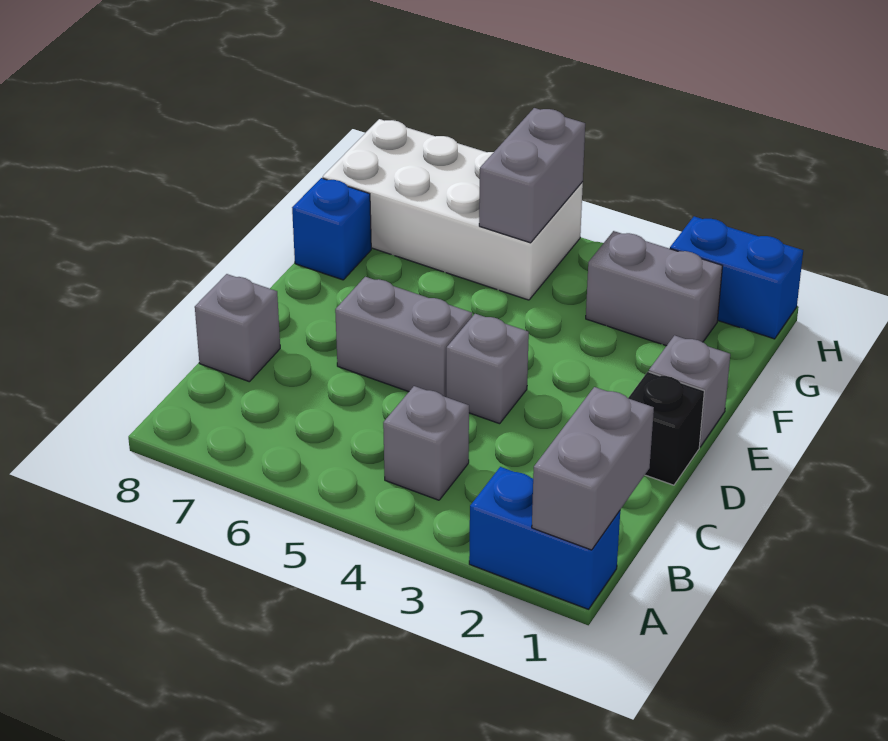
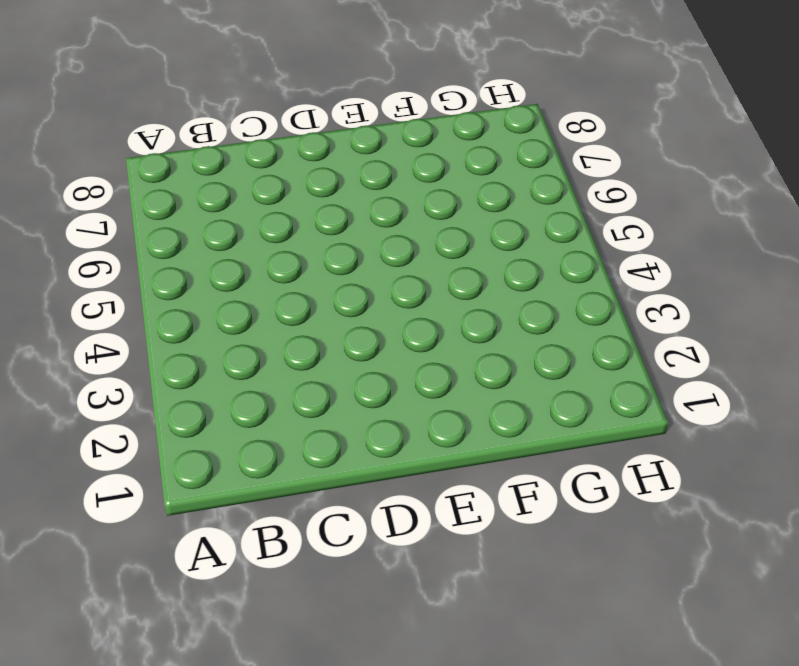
none -> blue 1x2 brick [469,467,620,609]
none -> grey 1x1 brick [383,386,469,500]
none -> grey 1x1 brick [195,274,280,382]

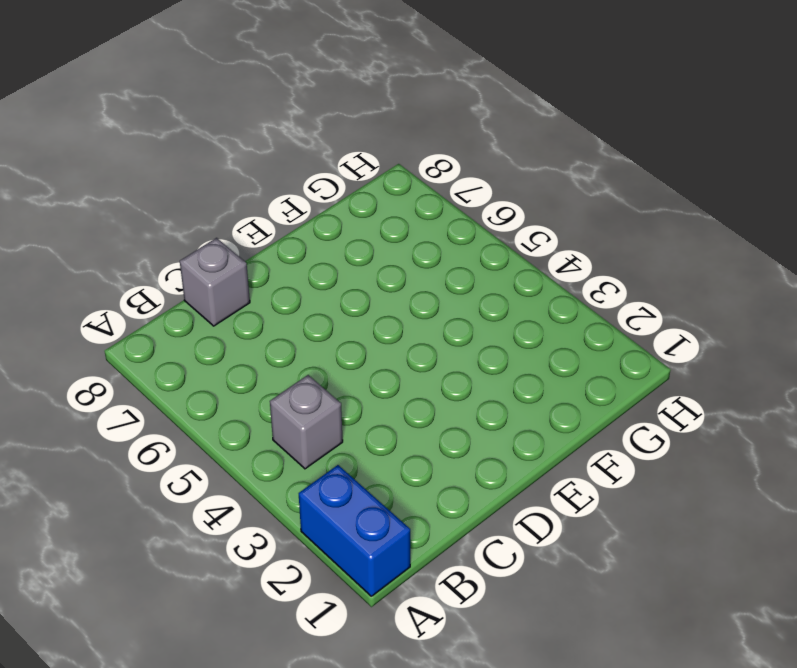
none -> black 1x1 brick [628,372,704,485]
none -> grey 1x1 brick [446,314,529,424]
none -> grey 1x2 brick [335,277,472,397]

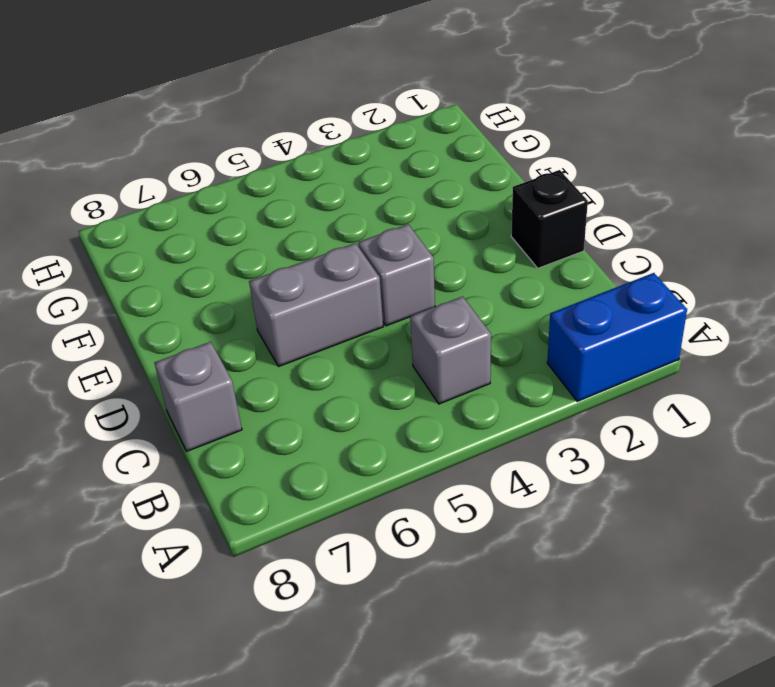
none -> grey 1x1 brick [649,335,730,447]
none -> blue 1x1 brick [292,178,371,280]
none -> grey 1x2 brick [586,231,722,346]

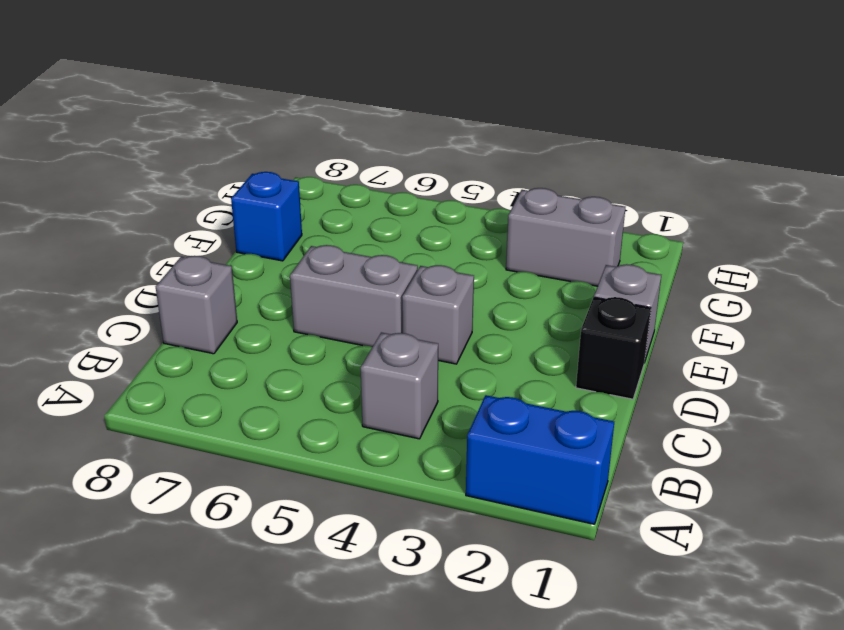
none -> white 2x4 brick [323,119,583,300]
none -> blue 1x2 brick [670,216,803,339]
none -> grey 1x2 brick [532,387,654,550]

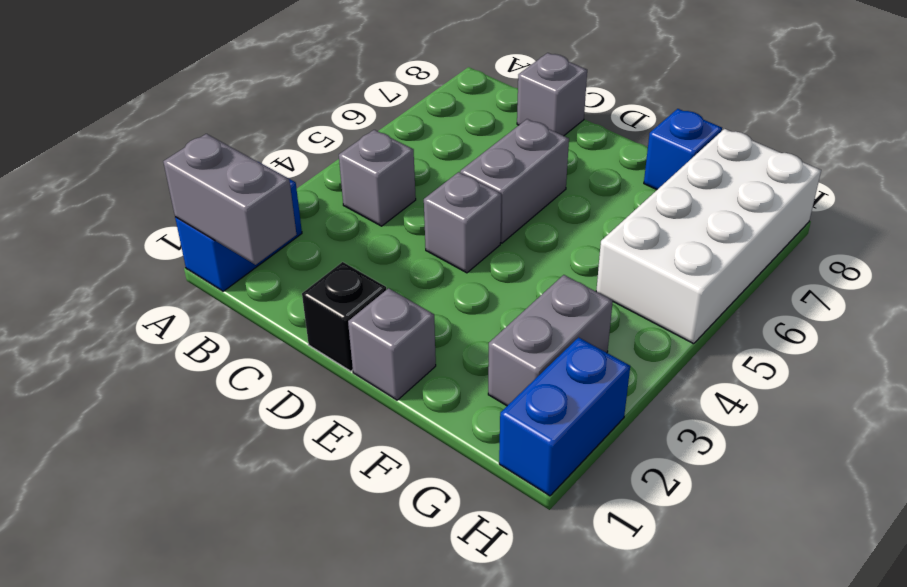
none -> grey 1x2 brick [479,108,585,243]

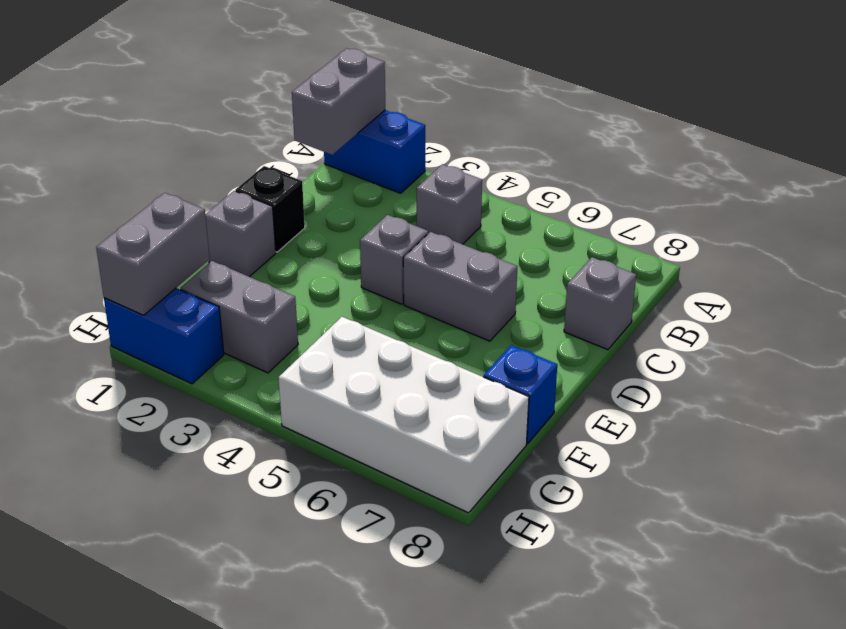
grey 1x2 brick [96,193,210,315] -> grey 1x2 brick moved to [479,108,585,243]

